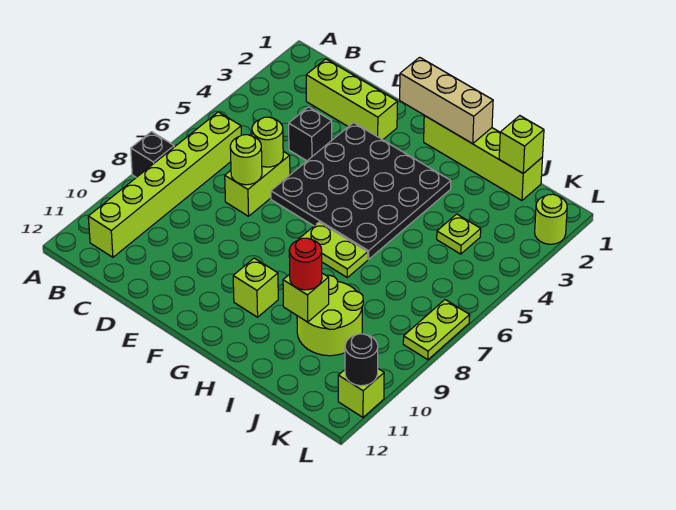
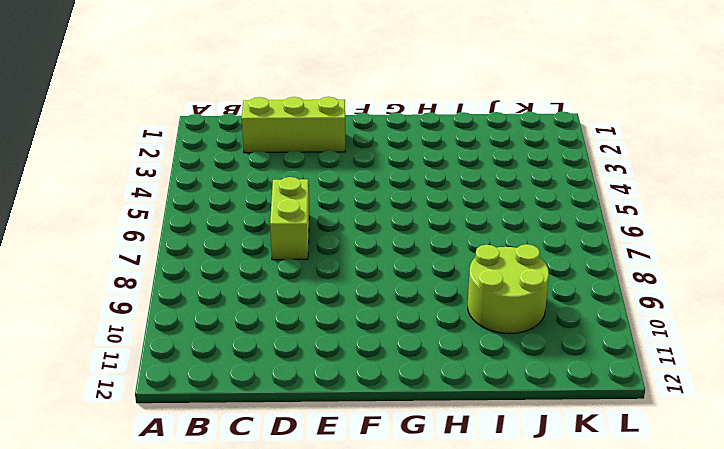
none -> black 1x1 brick [131,132,174,177]
none -> lime 1x6 brick [88,112,241,257]
none -> black 1x1 brick [289,107,332,161]

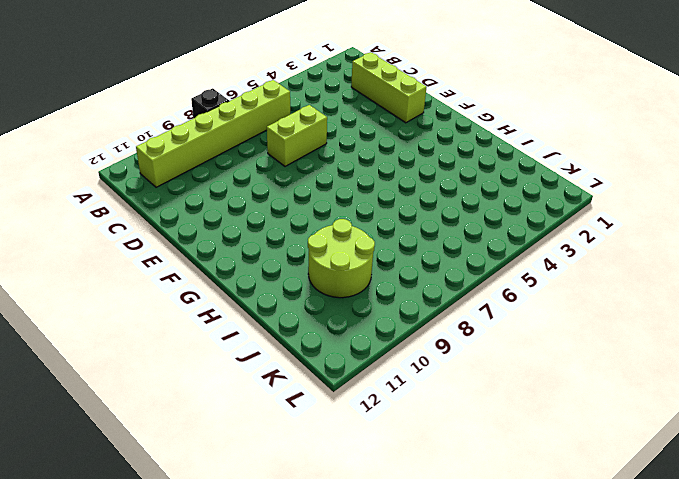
none -> black 1x1 brick [289,107,332,161]
none -> black 4x4 plate [271,123,451,259]
none -> lime 1x4 brick [424,116,542,201]

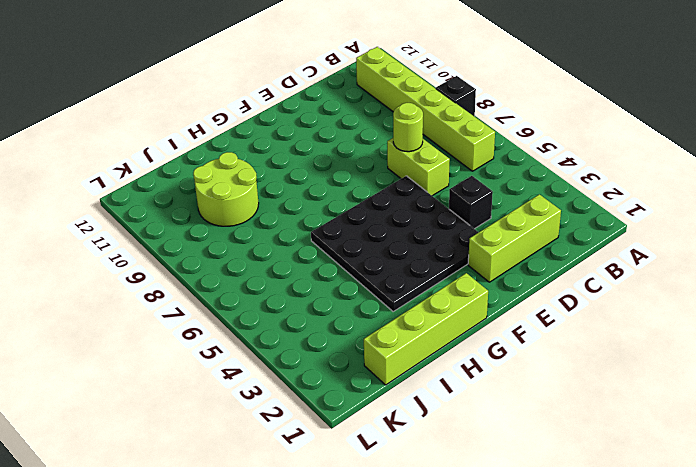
none -> lime 1x2 plate [299,222,368,277]
none -> lime 1x1 brick [233,258,278,317]
none -> lime 1x1 plate [437,214,481,254]

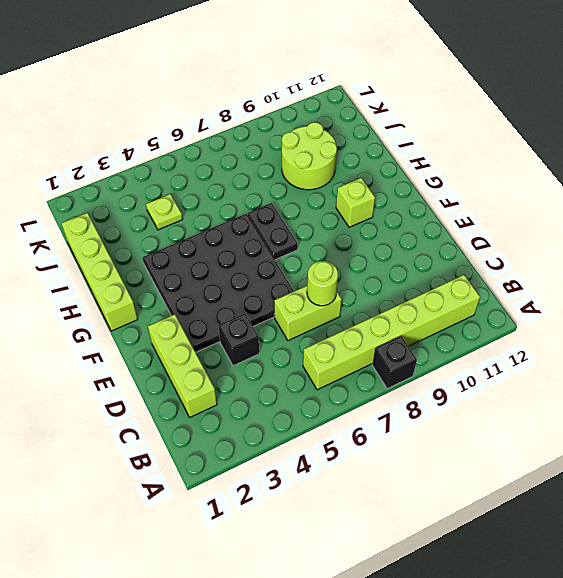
black 1x2 plate [248,203,298,260] -> lime 1x2 plate [299,222,368,277]
none -> lime 1x1 round brick [535,194,567,244]
none -> lime 1x2 plate [403,300,470,360]
none -> lime 1x1 brick [338,369,384,417]

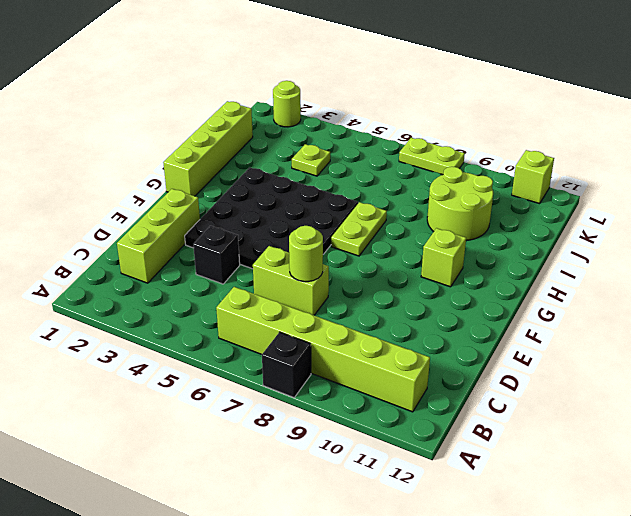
none -> lime 1x1 round brick [252,117,283,167]
none -> tan 1x3 brick [400,57,493,144]
none -> lime 1x1 brick [283,273,329,322]

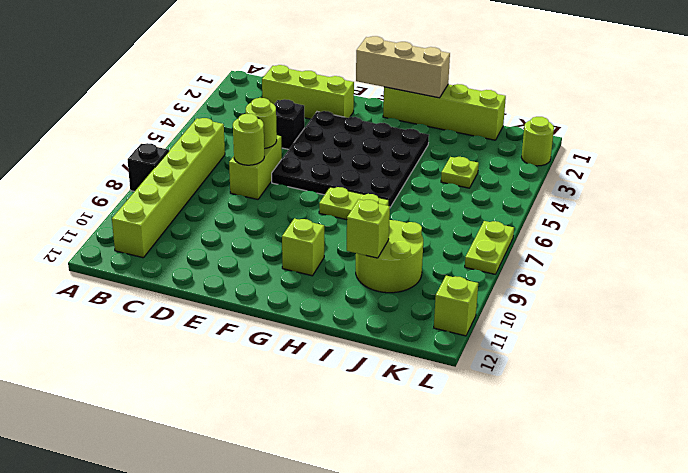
none -> lime 1x1 brick [499,116,544,173]
none -> black 1x1 round brick [345,334,378,386]
none -> red 1x1 round brick [289,238,322,290]

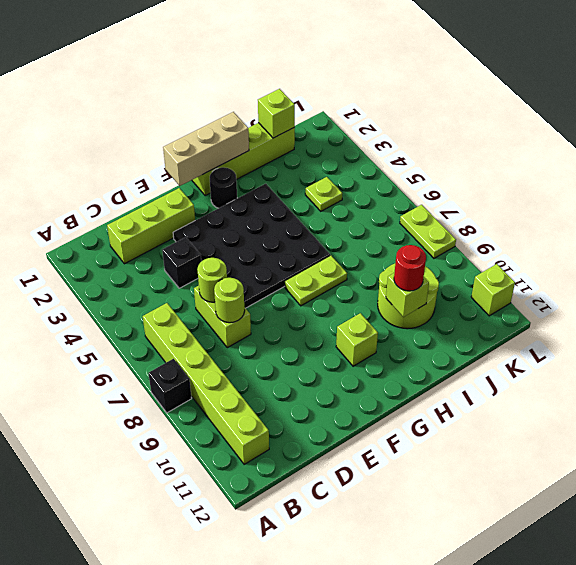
black 1x1 round brick [210,167,237,208] -> black 1x1 round brick moved to [345,334,378,386]
none -> lime 1x1 round brick [535,194,567,244]

